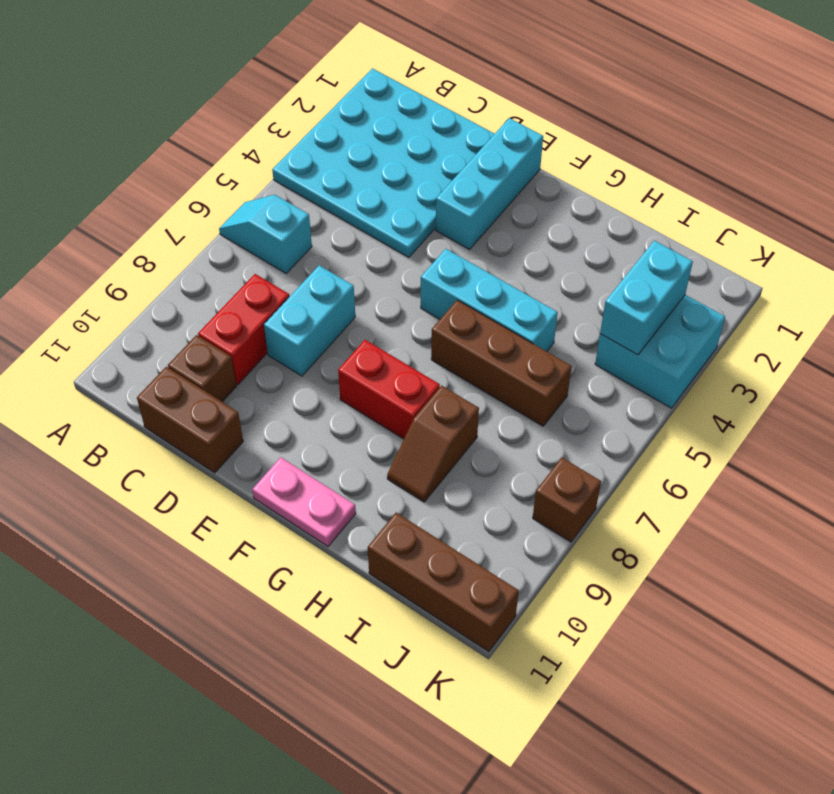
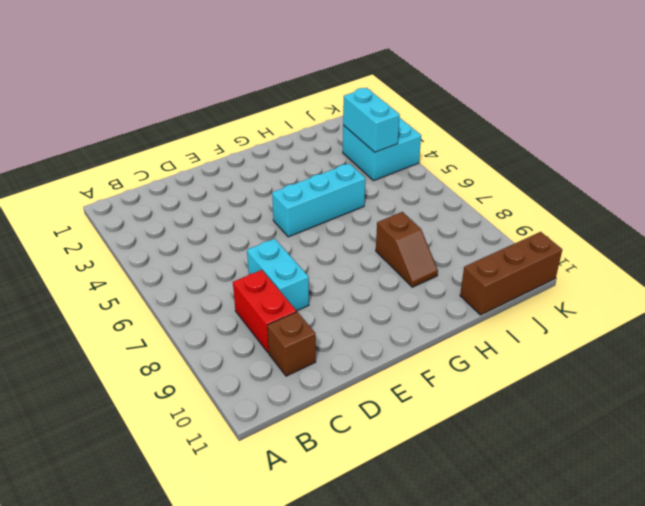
none -> cyan 4x4 plate [272,68,494,257]
none -> cyan 1x2 slope [219,195,312,273]
none -> brown 1x2 brick [137,367,243,473]

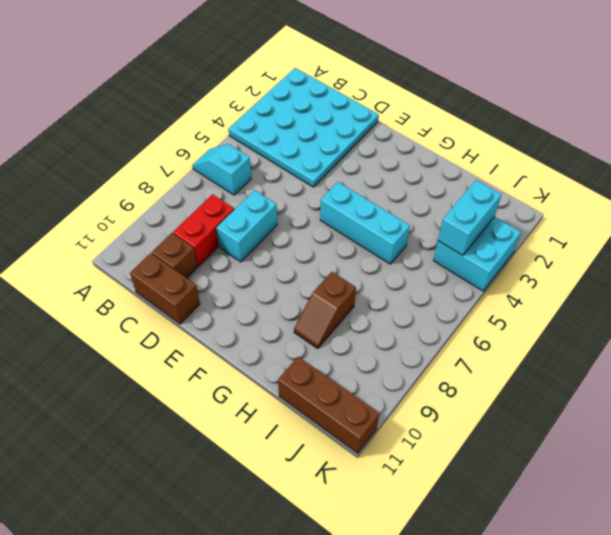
none -> cyan 1x3 brick [436,118,543,249]
none -> red 1x2 brick [338,340,440,439]
none -> pink 1x2 plate [252,457,356,547]

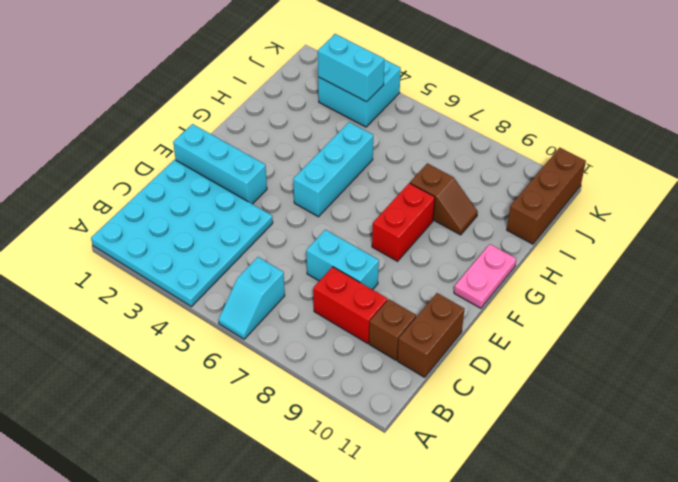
none -> brown 1x3 brick [431,300,572,426]
none -> brown 1x1 brick [533,458,601,542]

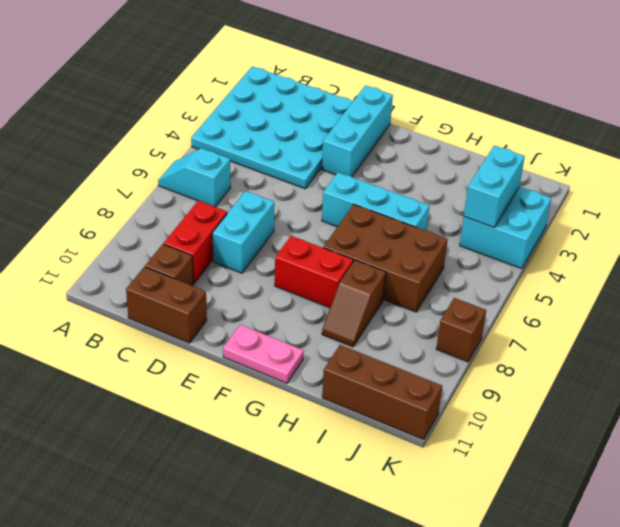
brown 2x3 brick [323,204,448,312] -> brown 1x3 brick [431,300,572,426]

